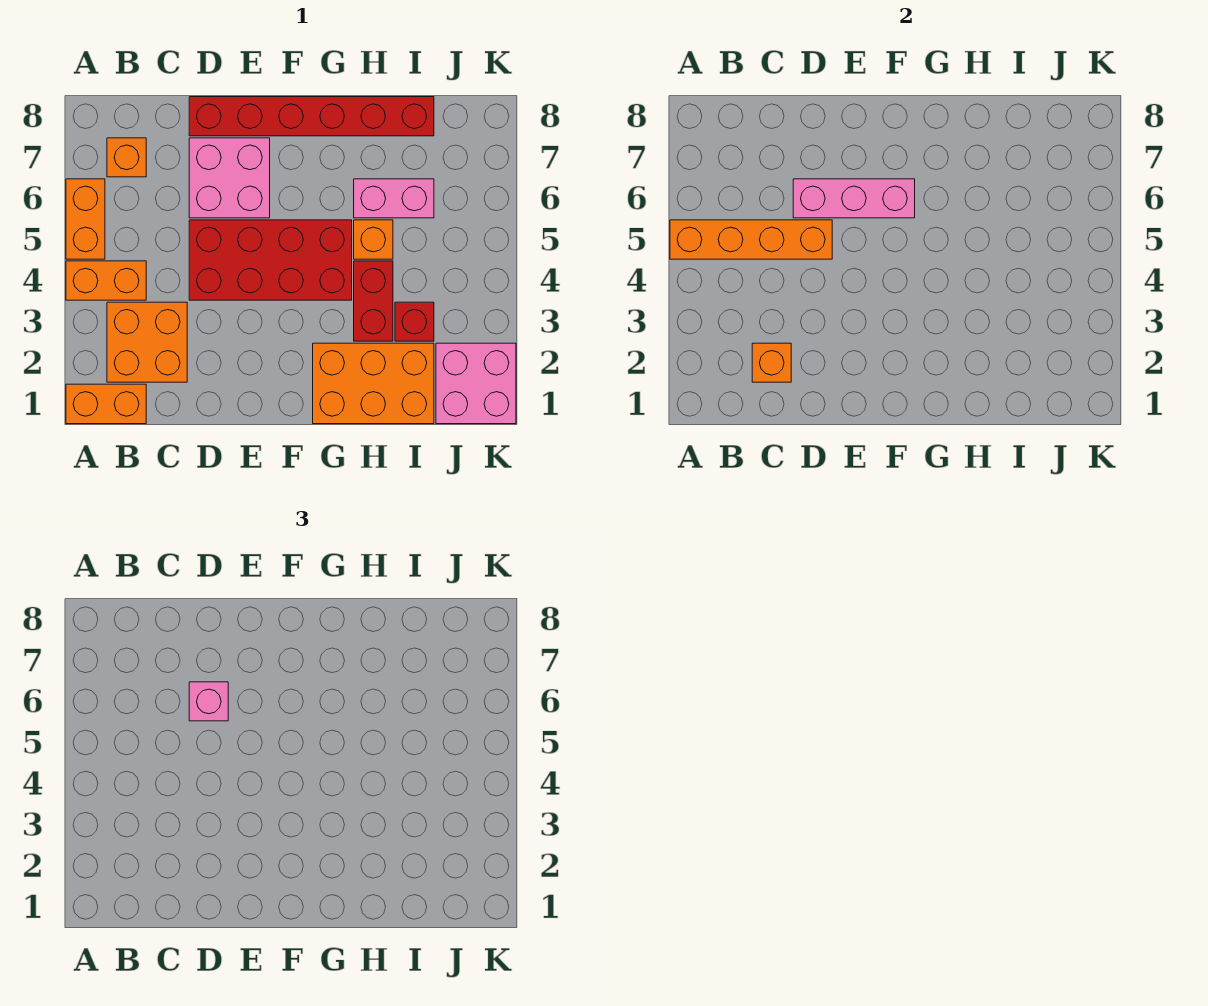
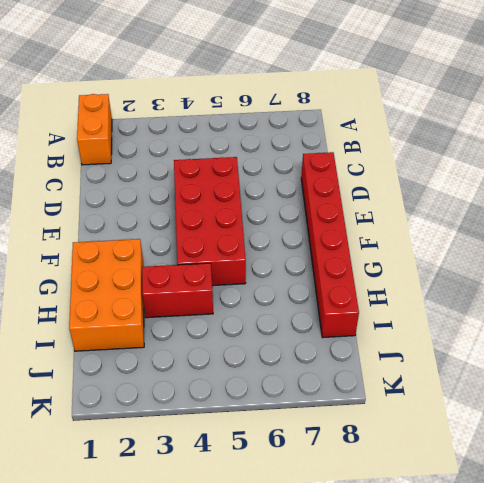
none -> orange 1x2 brick [66,261,146,300]
none -> orange 1x2 brick [66,179,105,259]
none -> orange 2x2 brick [107,302,187,382]

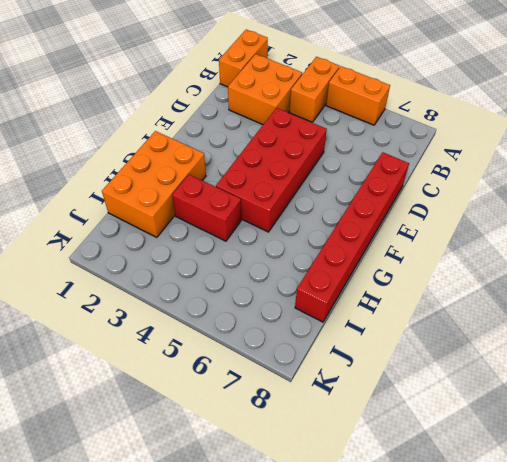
none -> orange 1x1 brick [107,138,146,177]
none -> pink 2x2 brick [189,138,270,218]
none -> orange 1x1 brick [354,220,393,259]

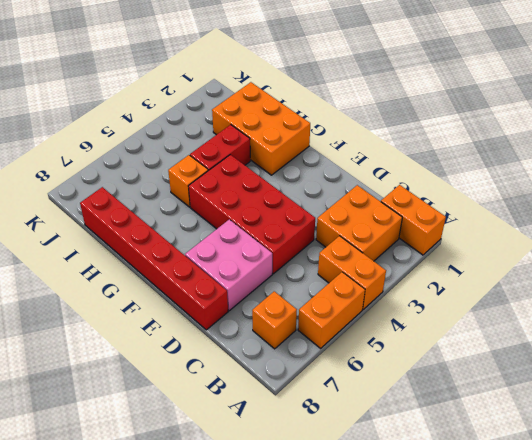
none -> pink 1x2 brick [354,179,434,218]
none -> red 1x1 brick [395,302,434,341]
none -> pink 2x2 brick [436,343,516,424]

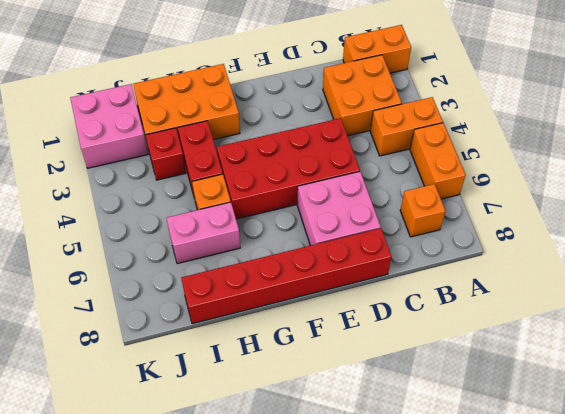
none -> orange 1x4 brick [670,220,832,259]
none -> orange 1x1 brick [752,343,791,382]
none -> pink 1x3 brick [793,179,915,218]

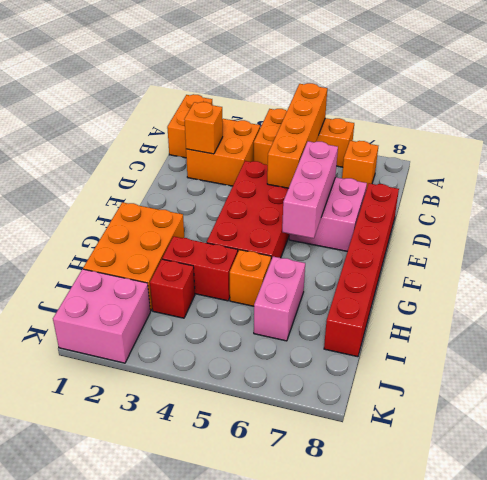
none -> pink 1x1 brick [189,682,228,721]

